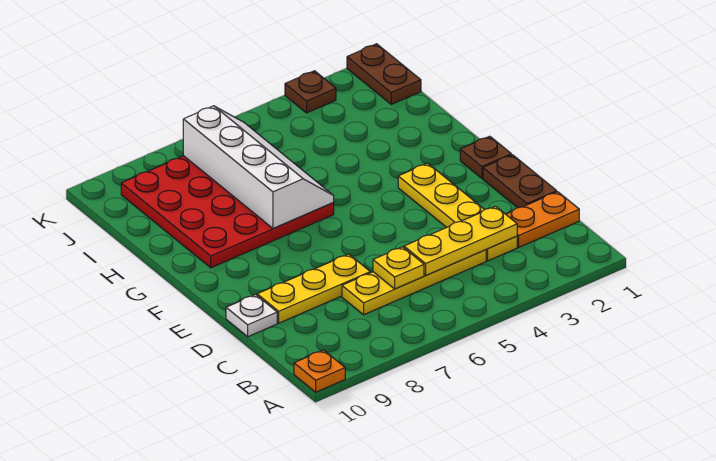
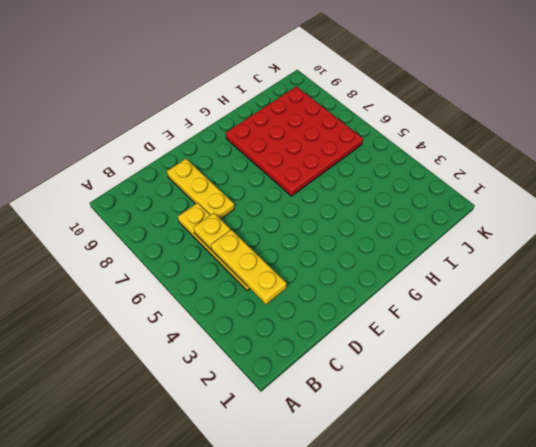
none -> orange 1x1 plate [294,350,345,392]
none -> orange 1x2 plate [506,192,579,247]
none -> yellow 1x4 plate [398,163,517,261]

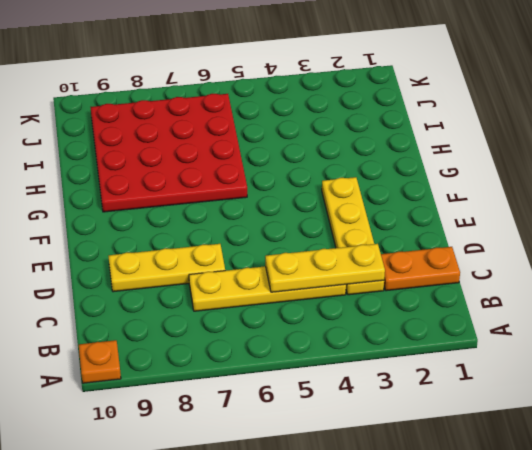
none -> brown 1x2 plate [483,155,557,208]
none -> white 1x1 plate [226,295,277,337]
none -> brown 1x1 plate [460,136,511,178]

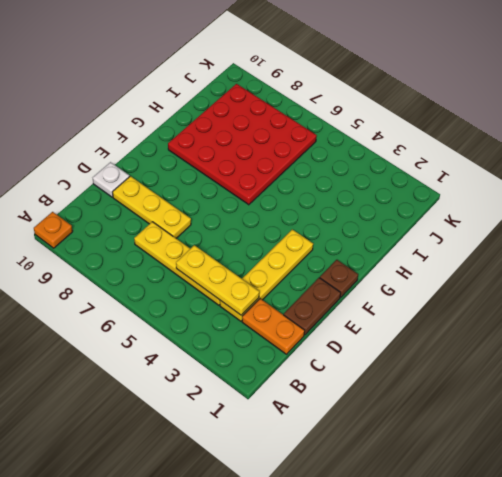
none -> brown 1x2 plate [347,44,421,104]
none -> brown 1x1 plate [285,71,336,113]
none -> yellow 1x1 plate [373,247,424,289]

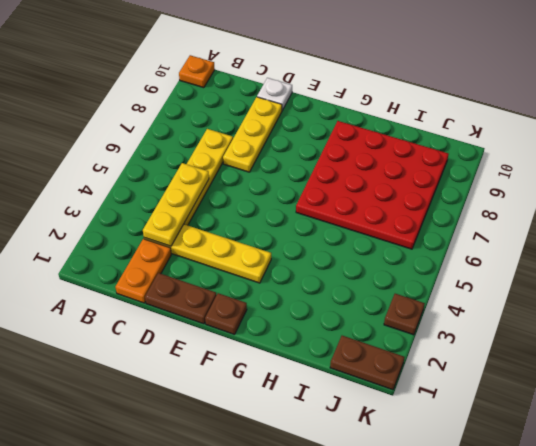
none -> yellow 1x1 plate [373,247,424,289]
none -> white 2x4 slope [183,106,334,229]

